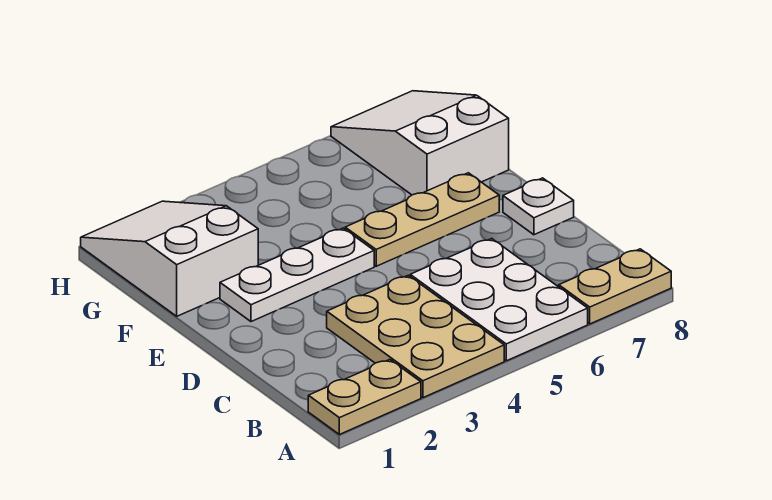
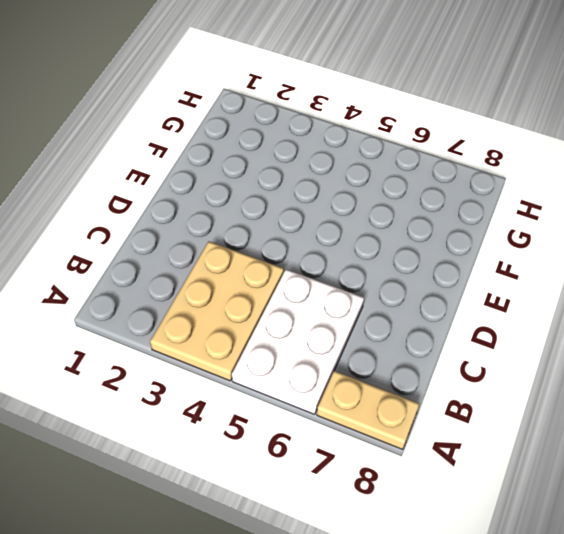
none -> tan 1x2 plate [308,359,421,435]
none -> white 1x1 plate [503,178,574,235]

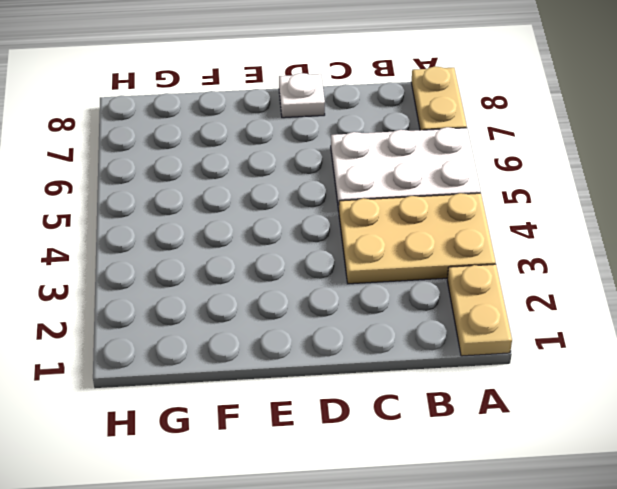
none -> white 1x3 plate [220,228,374,322]
none -> tan 1x3 plate [345,173,499,266]

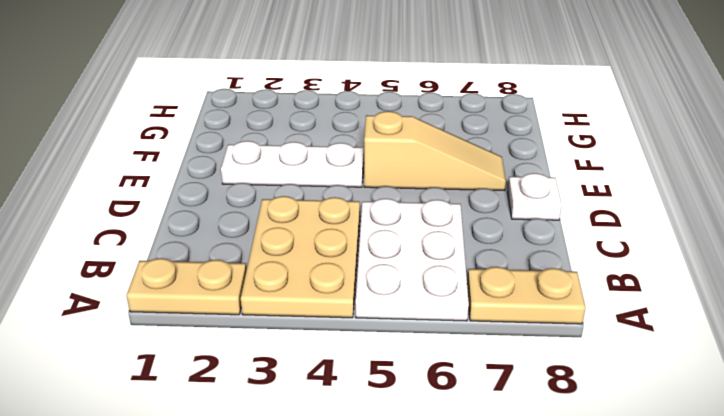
tan 1x3 slope [364,111,506,191] -> tan 1x3 plate [345,173,499,266]
none -> white 2x3 slope [81,201,258,316]
none -> white 2x3 slope [331,91,509,195]

